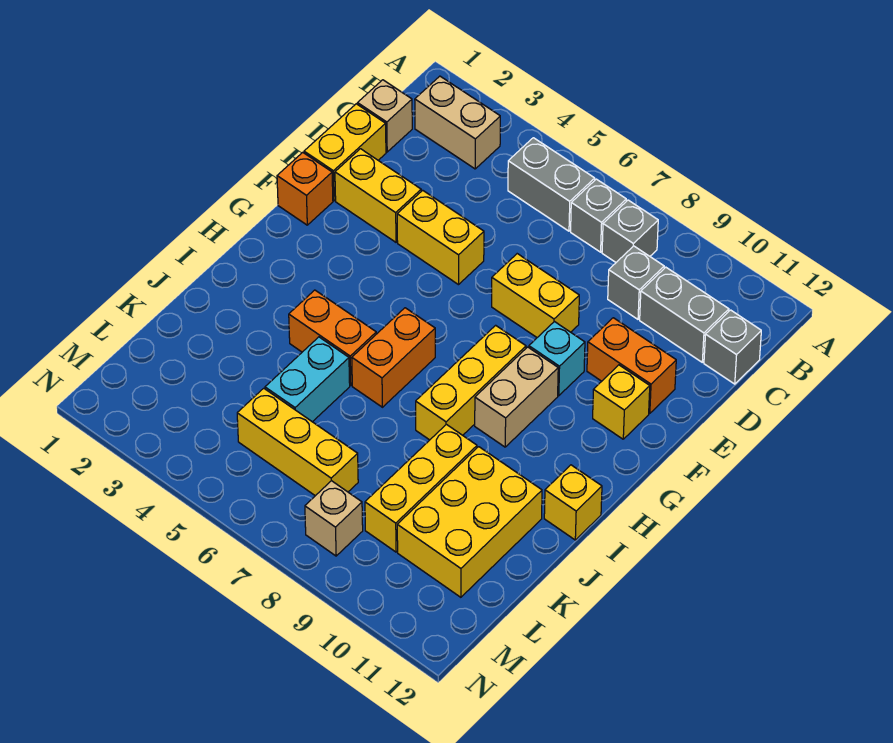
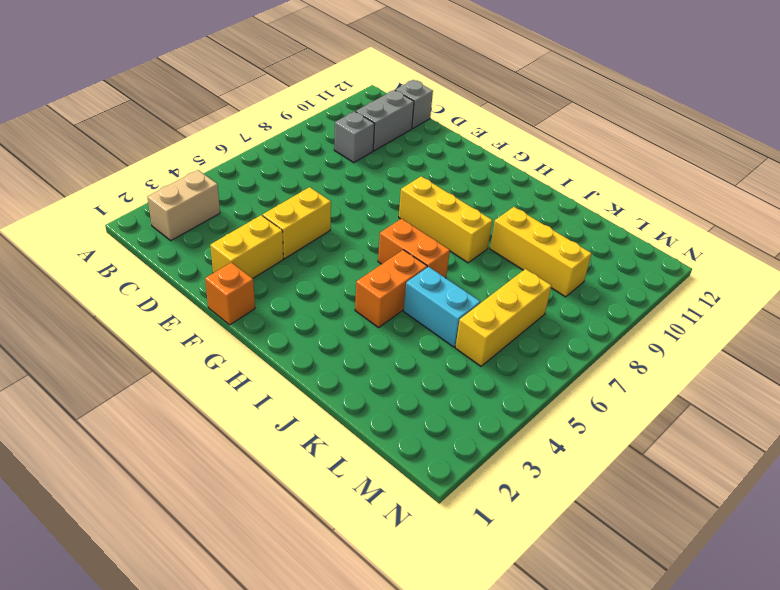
none -> grey 1x2 brick [508,138,595,231]
none -> grey 1x1 brick [571,179,626,252]
none -> grey 1x1 brick [602,200,658,262]

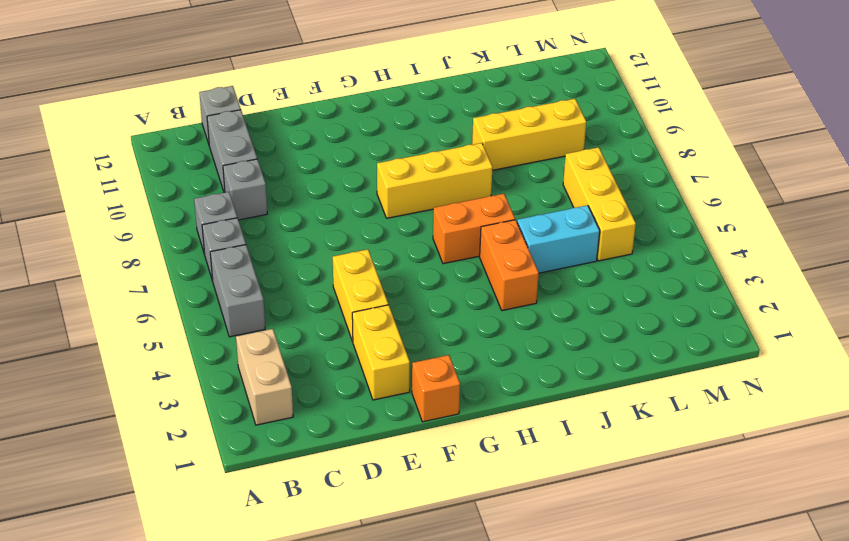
none -> tan 1x1 brick [358,80,412,152]
none -> yellow 1x2 brick [304,104,386,201]
none -> yellow 1x2 brick [492,254,579,337]

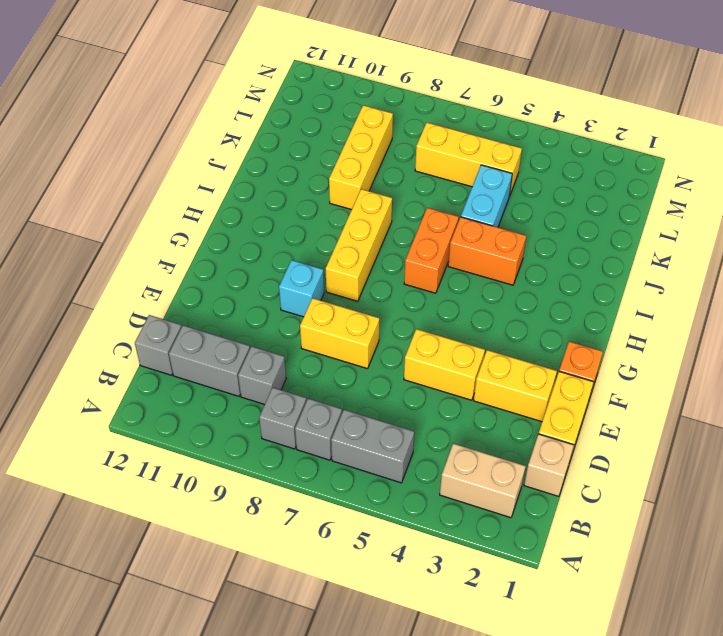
none -> orange 1x2 brick [587,318,676,414]
none -> yellow 1x1 brick [593,365,650,439]
none -> tan 1x2 brick [475,347,558,447]

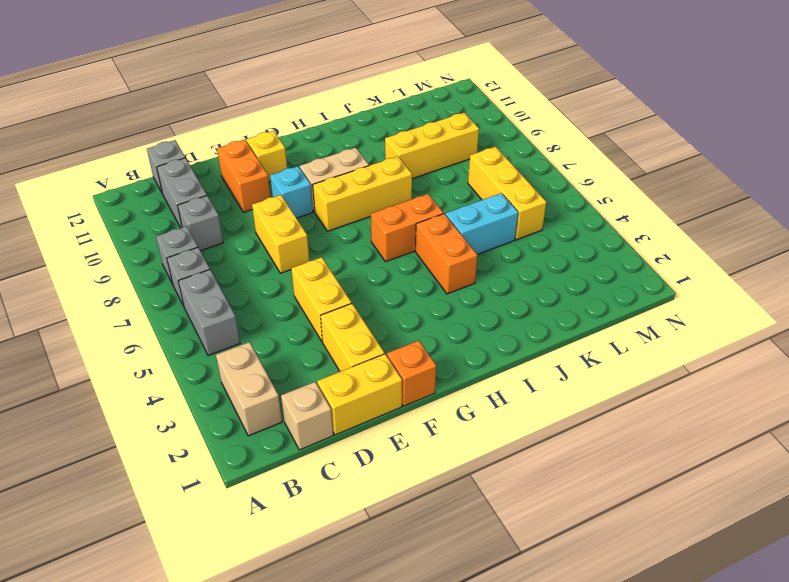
none -> yellow 1x1 brick [544,465,602,540]
none -> yellow 2x3 brick [397,447,542,597]
none -> tan 1x1 brick [305,481,363,556]

